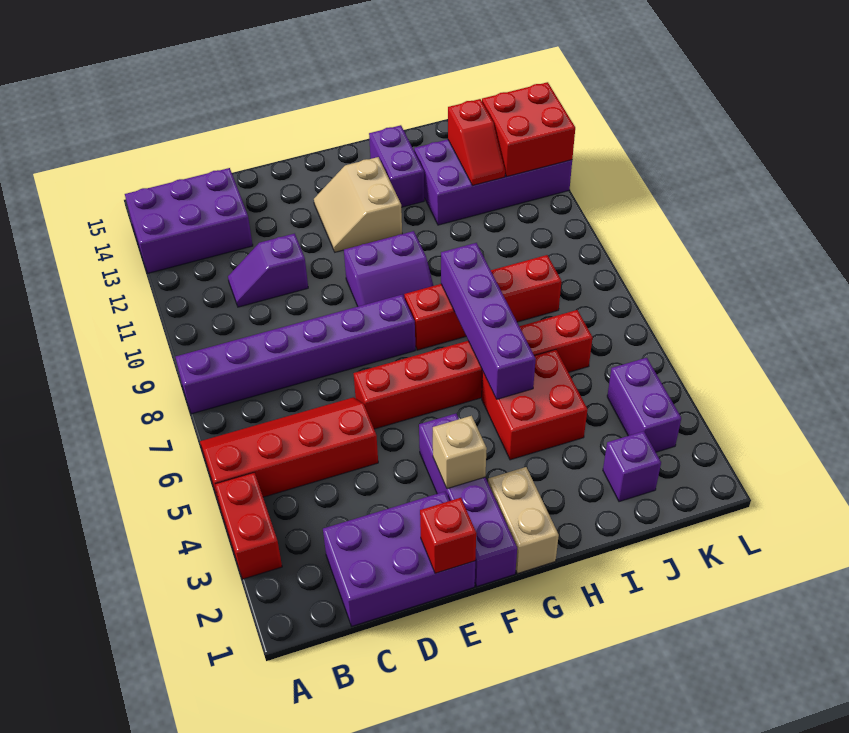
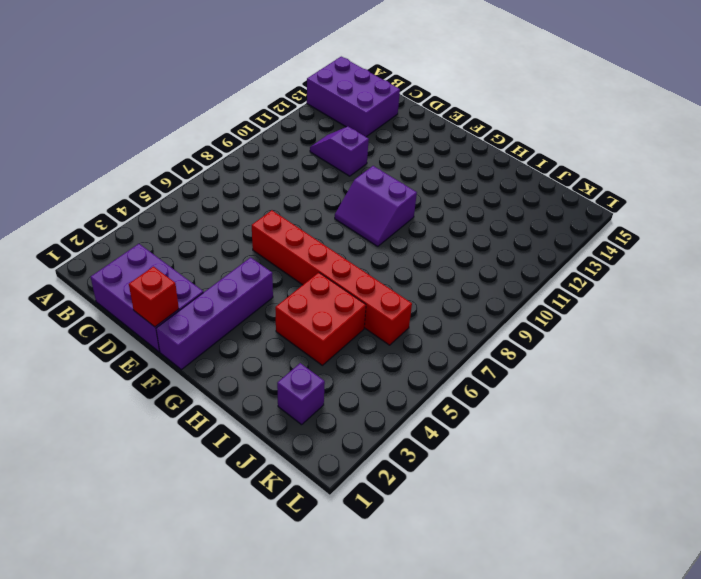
none -> red 1x2 brick [215,472,282,579]
none -> red 2x4 slope [200,397,378,505]
none -> purple 1x6 brick [175,295,415,414]

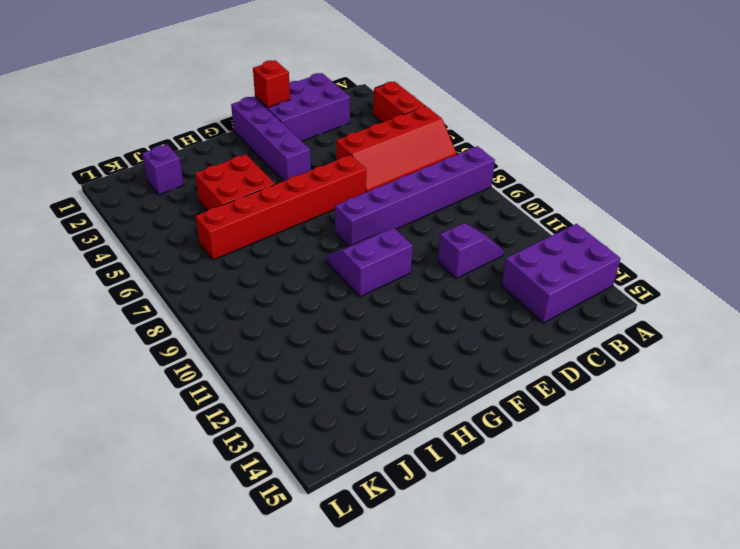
none -> tan 2x2 slope [314,157,402,252]
none -> tan 1x2 brick [488,467,559,574]
none -> red 1x4 brick [404,255,561,350]

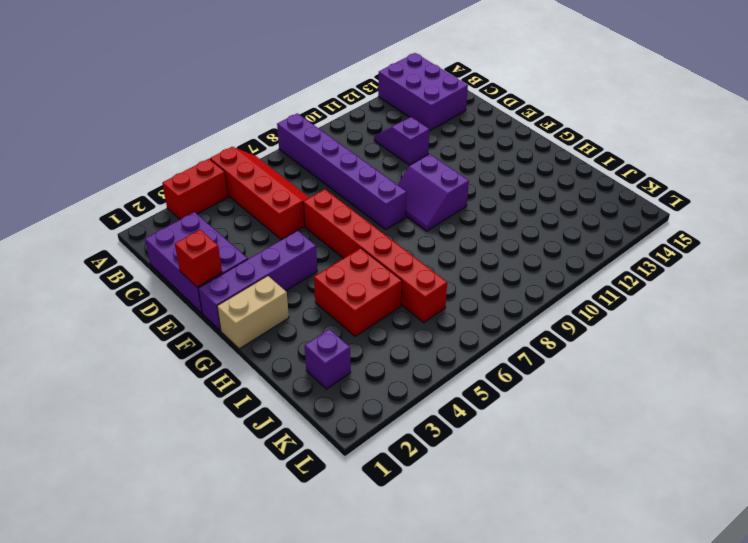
none -> tan 2x2 slope [314,157,402,252]
none -> red 1x4 brick [404,255,561,350]
none -> purple 1x2 brick [369,125,424,207]

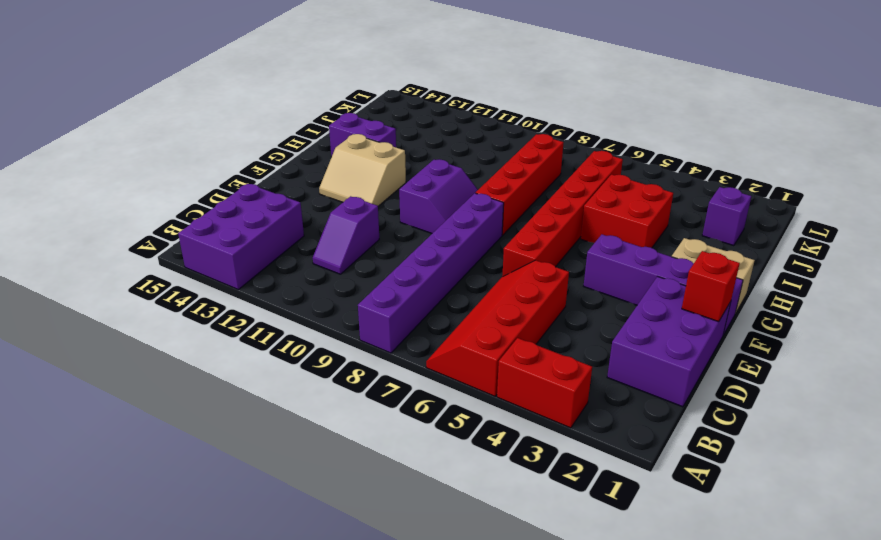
none -> purple 2x4 brick [414,140,572,225]
none -> purple 1x2 brick [607,358,681,452]
none -> tan 1x1 brick [433,416,487,489]

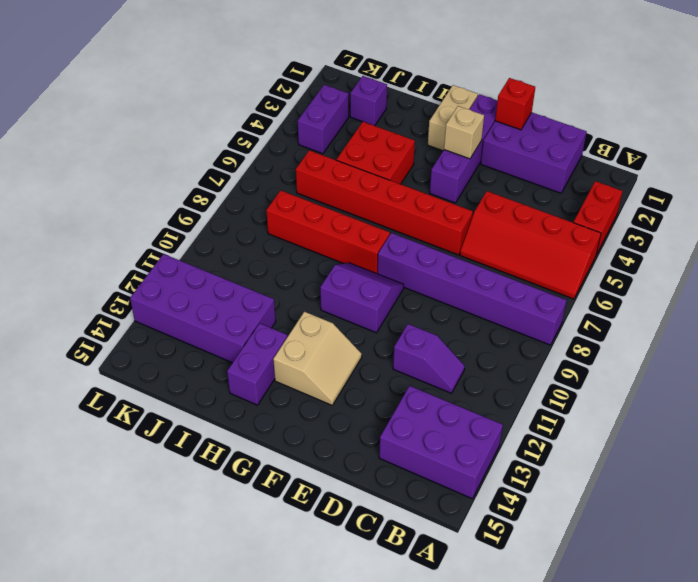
none -> purple 1x4 brick [441,243,536,399]
none -> red 1x2 slope [448,99,505,186]
none -> red 2x2 brick [482,82,575,176]

